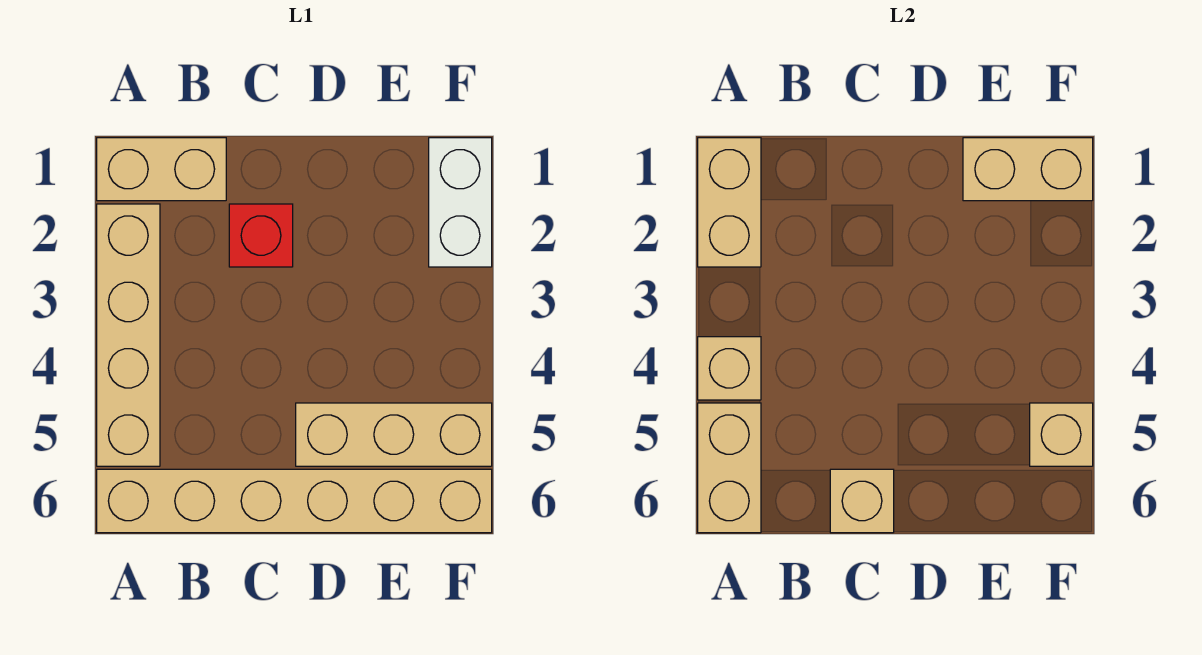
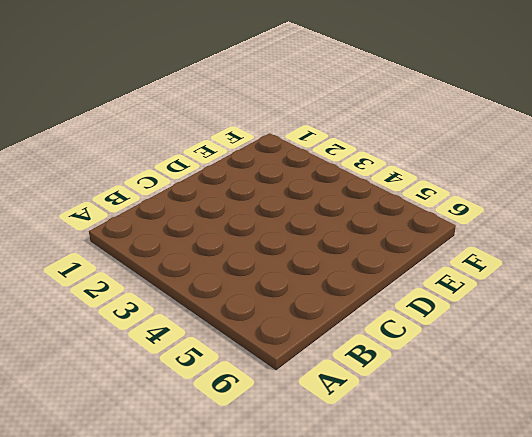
none -> tan 1x2 brick [97,138,226,201]
none -> tan 1x4 brick [97,204,160,466]
none -> tan 1x6 brick [97,469,492,533]

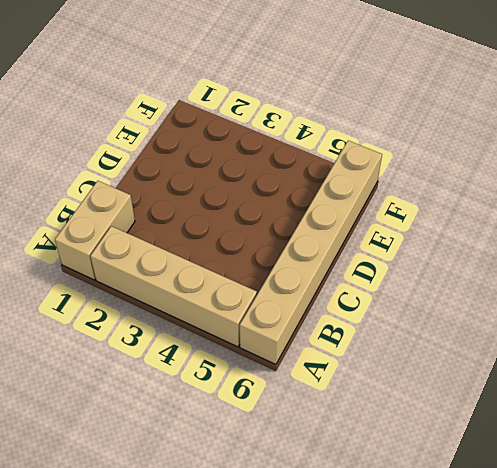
none -> red 1x1 brick [229,204,293,267]
none -> tan 1x3 brick [296,403,492,466]
none -> white 1x2 brick [429,138,492,267]

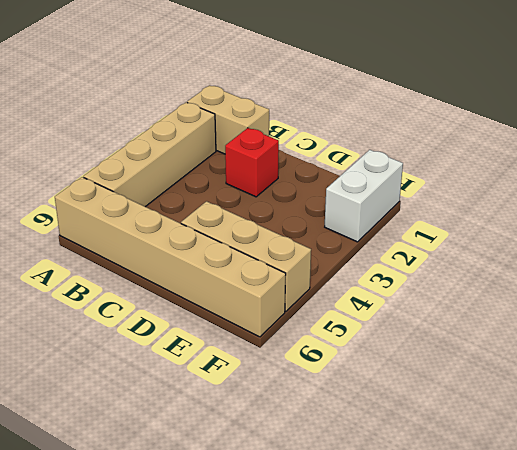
none -> tan 1x2 brick [698,138,761,267]
none -> tan 1x1 brick [698,337,761,400]
none -> tan 1x2 brick [698,403,761,533]

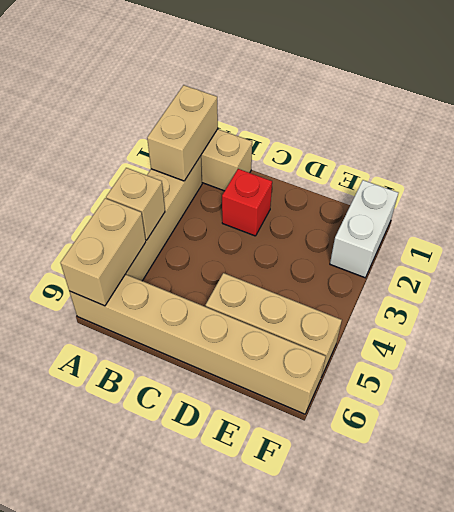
none -> tan 1x1 brick [830,469,894,533]
none -> tan 1x2 brick [963,138,1093,201]
none -> tan 1x1 brick [1030,403,1093,466]

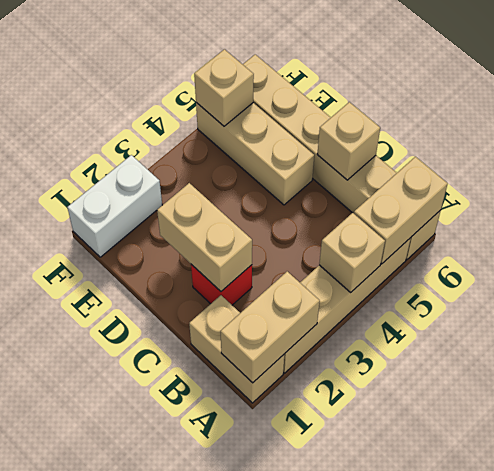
tan 1x2 brick [157,183,252,291] -> tan 1x2 brick moved to [963,138,1093,201]

